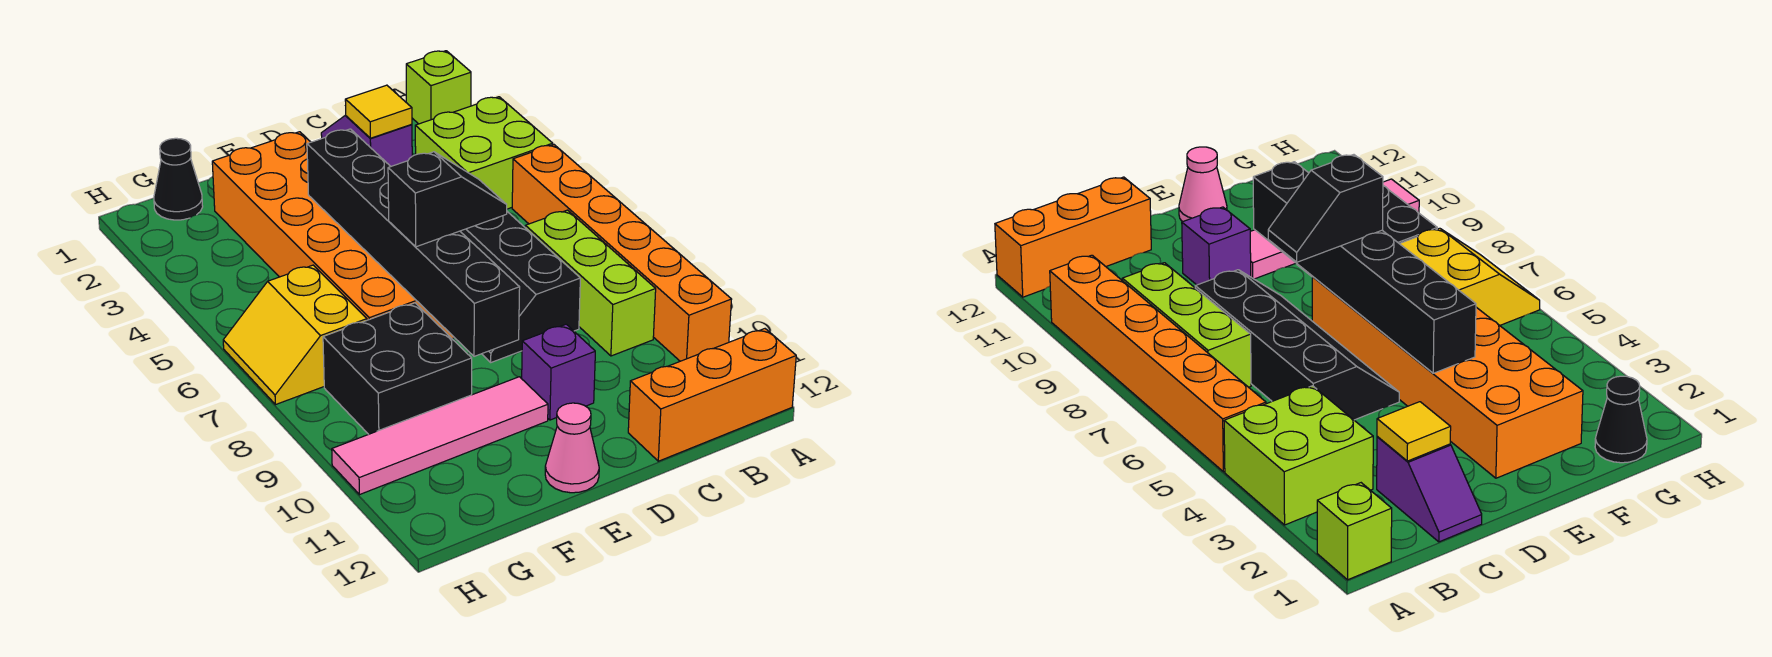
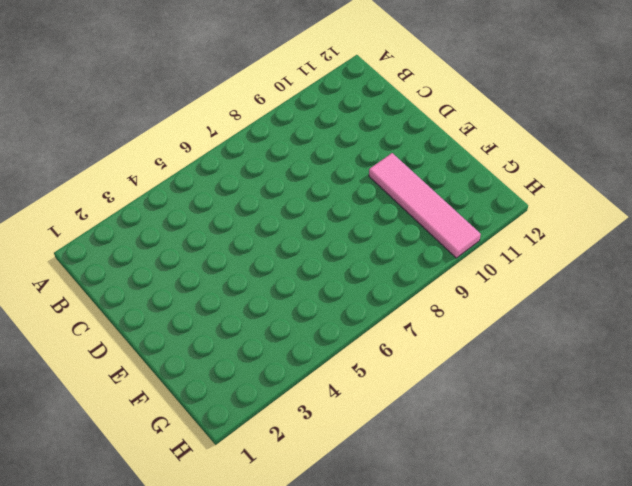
none -> lime 1x1 brick [406,51,471,124]
none -> lime 2x2 brick [415,97,553,209]
none -> orange 1x6 brick [512,145,732,361]

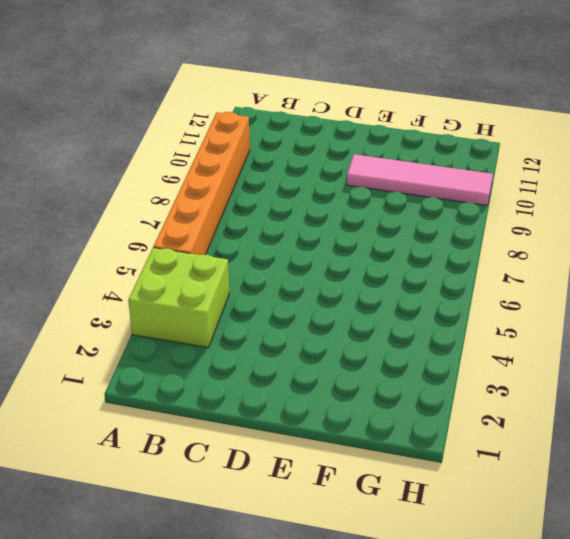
none -> lime 1x1 brick [406,51,471,124]
none -> orange 1x3 brick [628,329,796,461]
none -> lime 1x3 brick [525,210,656,356]

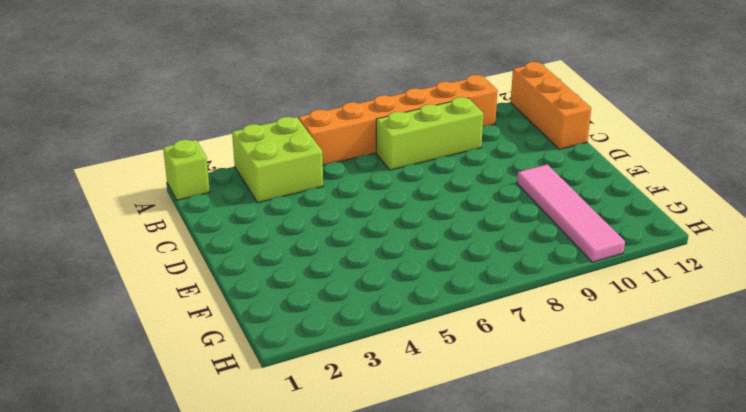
none -> purple 1x2 slope [321,115,412,166]
none -> black 2x4 slope [460,212,580,362]
none -> purple 1x1 brick [521,324,595,420]

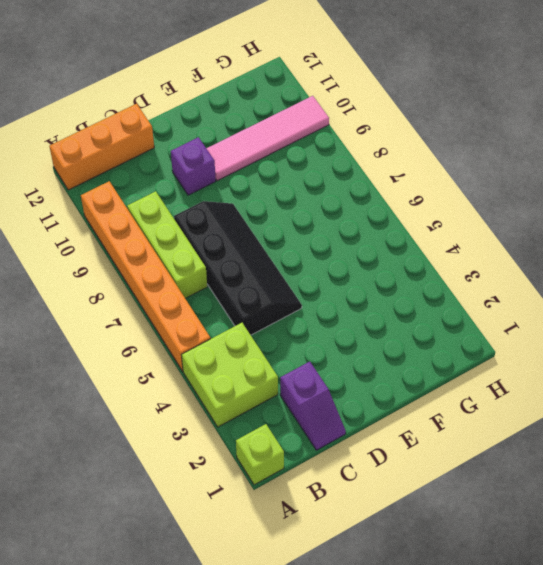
none -> orange 2x6 brick [212,132,454,339]
none -> pink 1x1 cone [545,403,599,493]
none -> black 2x2 brick [323,303,472,434]

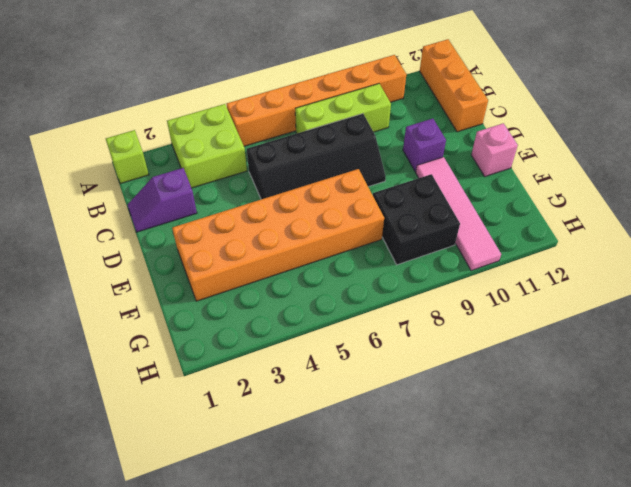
pink 1x1 brick [471,123,518,177] -> pink 1x1 cone [545,403,599,493]
none -> black 1x1 cone [154,138,203,220]
none -> yellow 2x2 slope [223,265,367,405]
none -> yellow 1x1 tile [345,85,412,138]

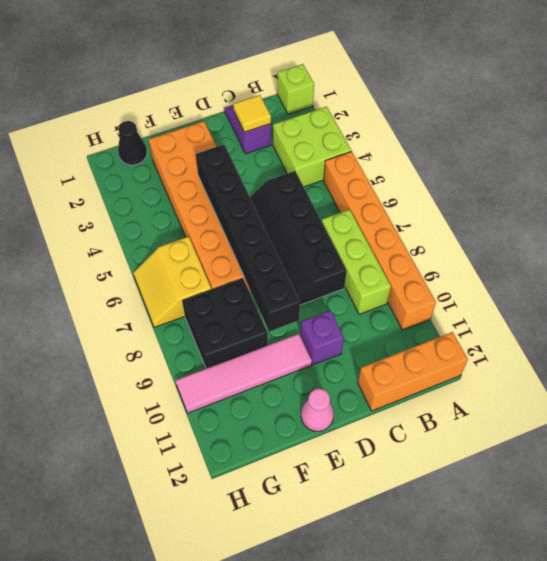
none -> black 1x2 slope [388,152,507,247]

